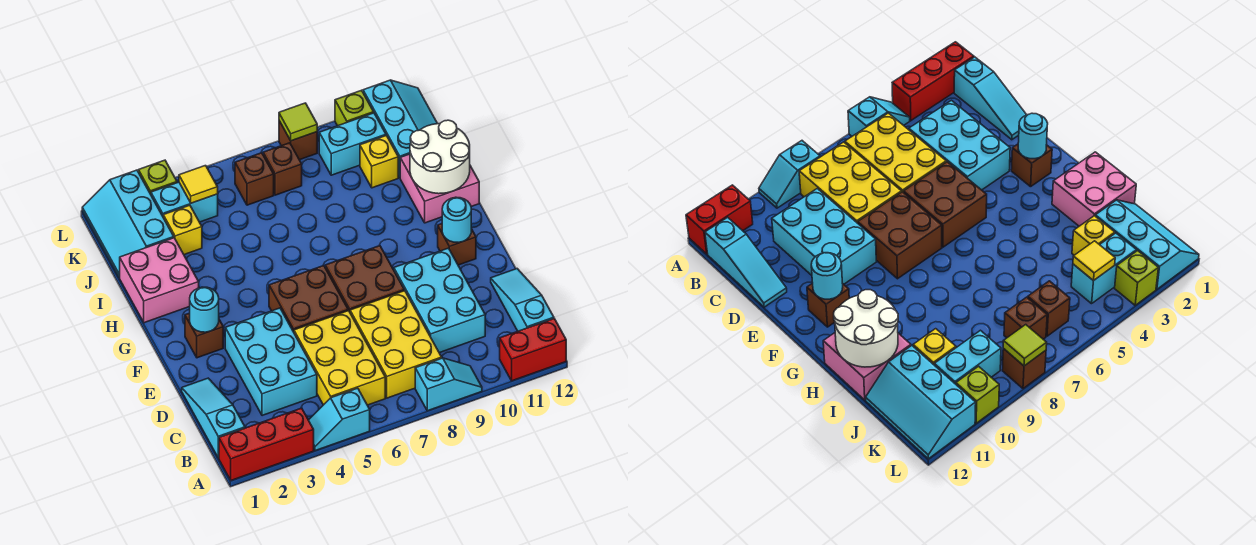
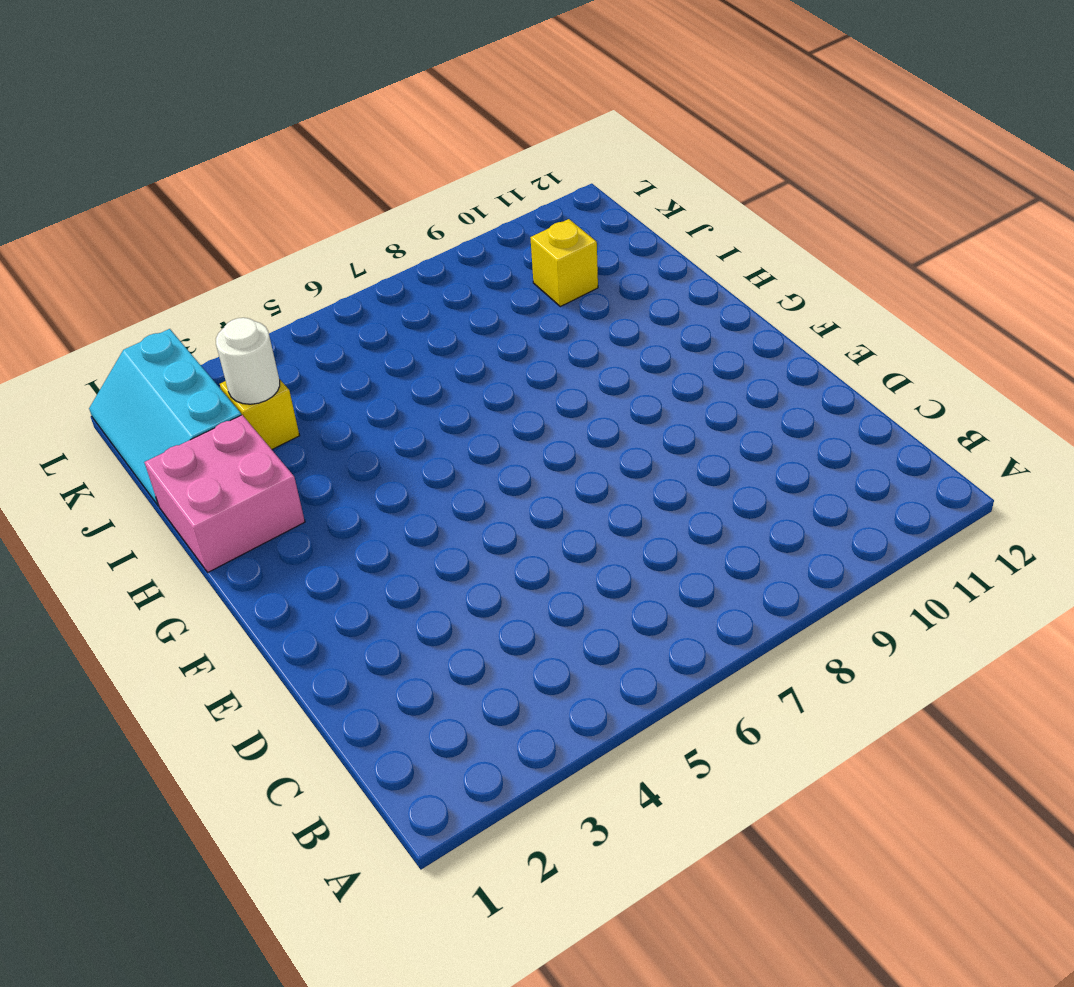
white 1x1 round brick [216,318,280,404] -> none
none -> red 1x3 brick [219,408,314,480]
none -> cyan 1x2 slope [309,388,370,451]
none -> cyan 1x2 slope [415,358,482,411]
none -> red 1x2 brick [500,319,566,381]

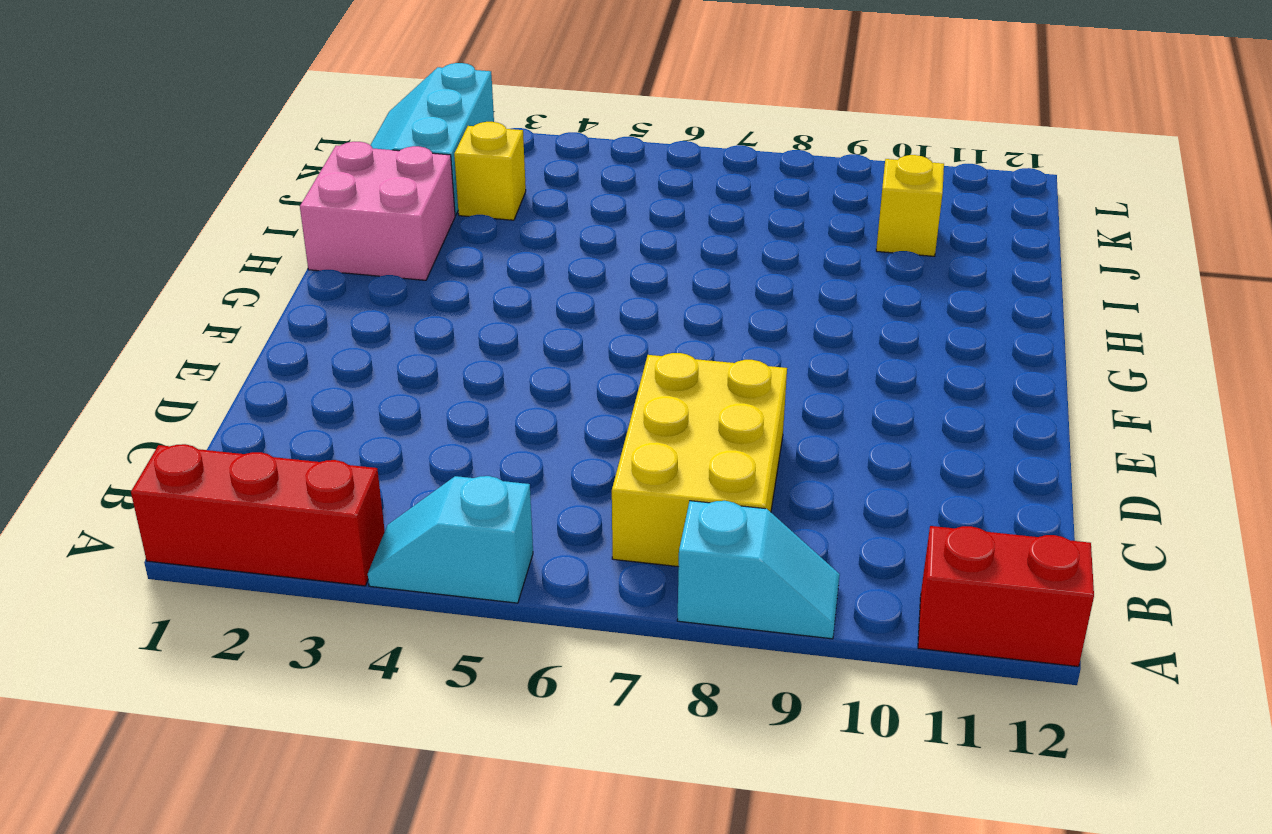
none -> cyan 1x3 slope [182,378,245,458]
none -> yellow 2x3 brick [294,311,385,405]
none -> cyan 1x3 slope [491,269,554,331]
none -> cyan 2x3 brick [225,308,317,416]

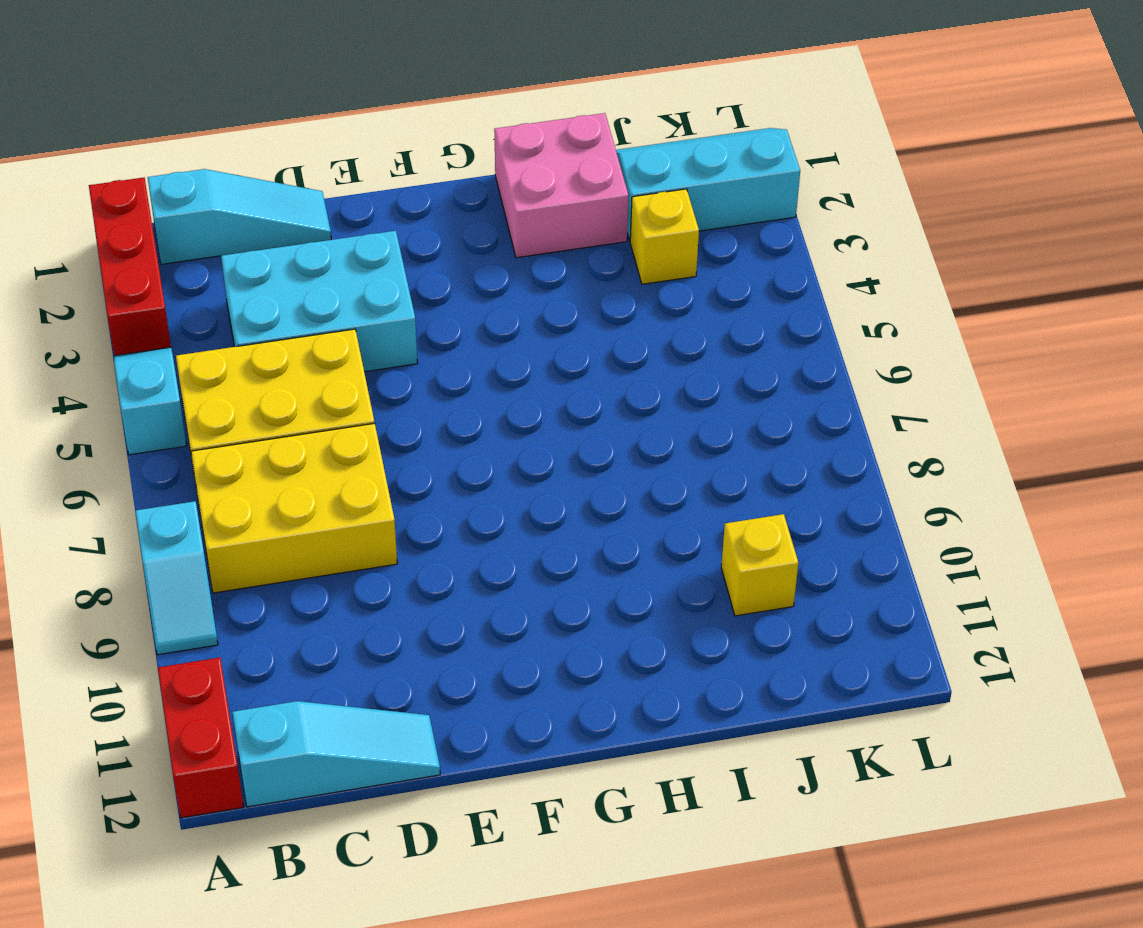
none -> cyan 2x3 brick [394,248,485,353]
none -> brown 2x2 brick [269,266,348,332]
none -> brown 2x2 brick [325,246,404,312]
none -> brown 1x1 brick [185,313,223,358]

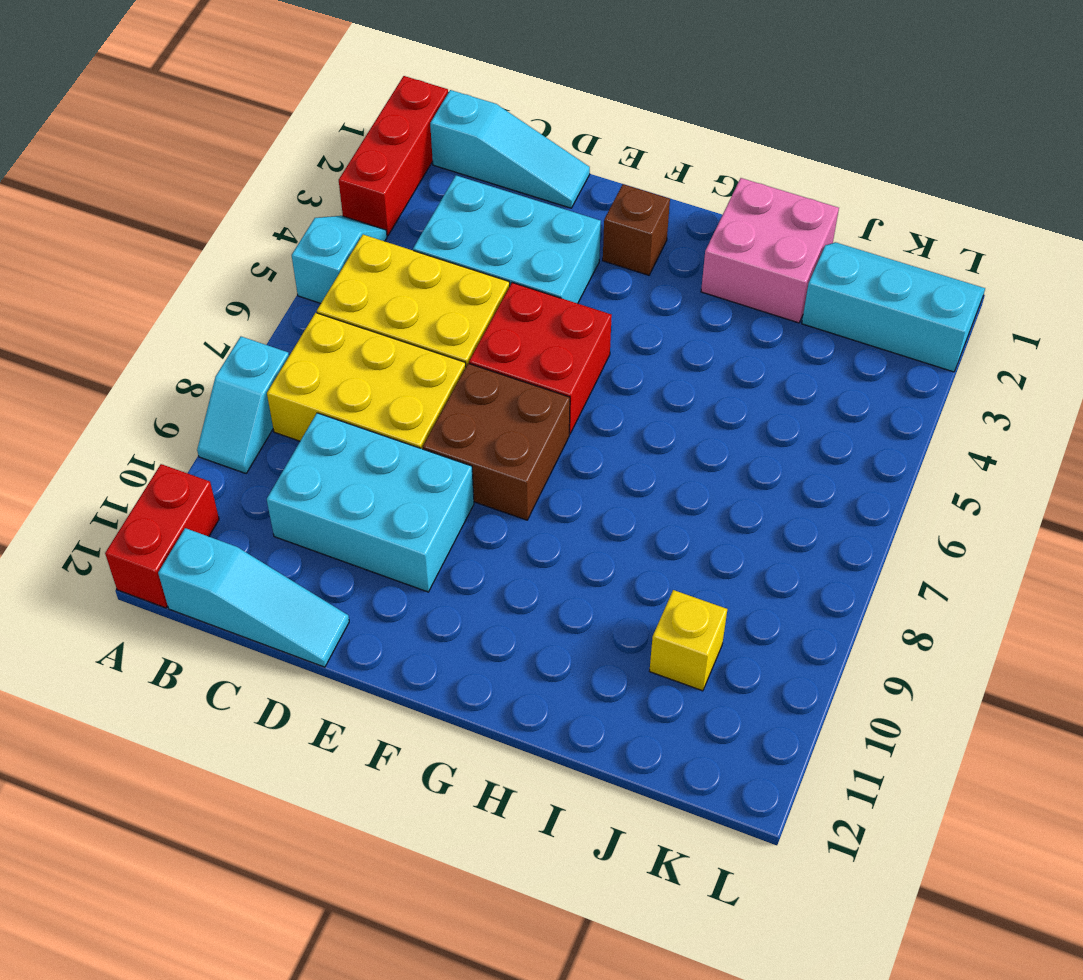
red 2x2 brick [469,283,612,434] -> brown 2x2 brick [269,266,348,332]
none -> brown 1x1 brick [438,224,476,265]
none -> pink 2x2 brick [400,154,479,223]
none -> yellow 1x1 brick [163,205,202,255]
none -> cyan 2x3 slope [363,80,437,177]

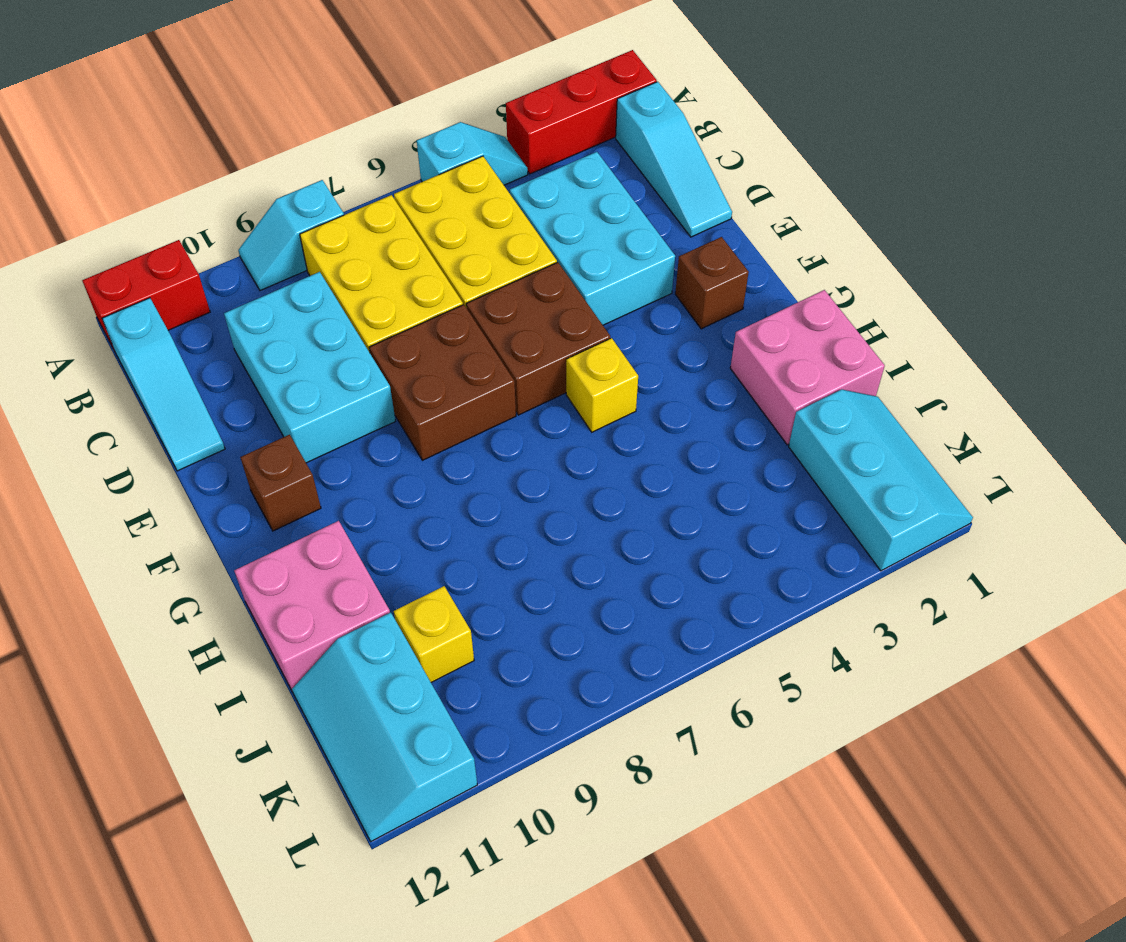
yellow 1x1 brick [566,338,638,432] -> yellow 1x1 brick moved to [163,205,202,255]
none -> cyan 1x2 brick [151,182,218,222]
none -> brown 1x1 brick [235,153,274,205]
none -> brown 1x1 brick [263,143,302,195]
none -> cyan 1x2 brick [319,113,386,175]

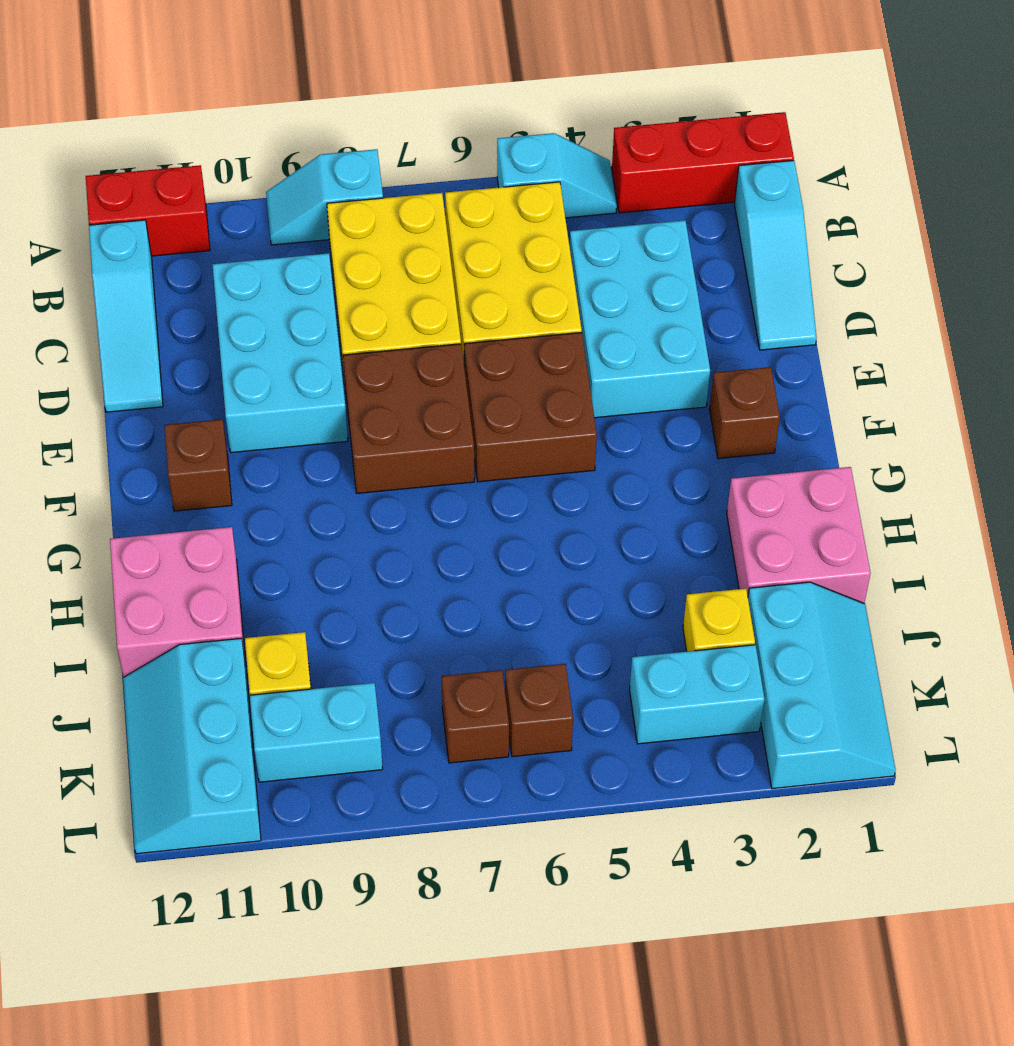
none -> lime 1x1 brick [138,160,177,194]
none -> brown 1x1 brick [279,121,317,160]
none -> lime 1x1 brick [335,90,374,126]
none -> cyan 1x1 round brick [190,287,219,332]

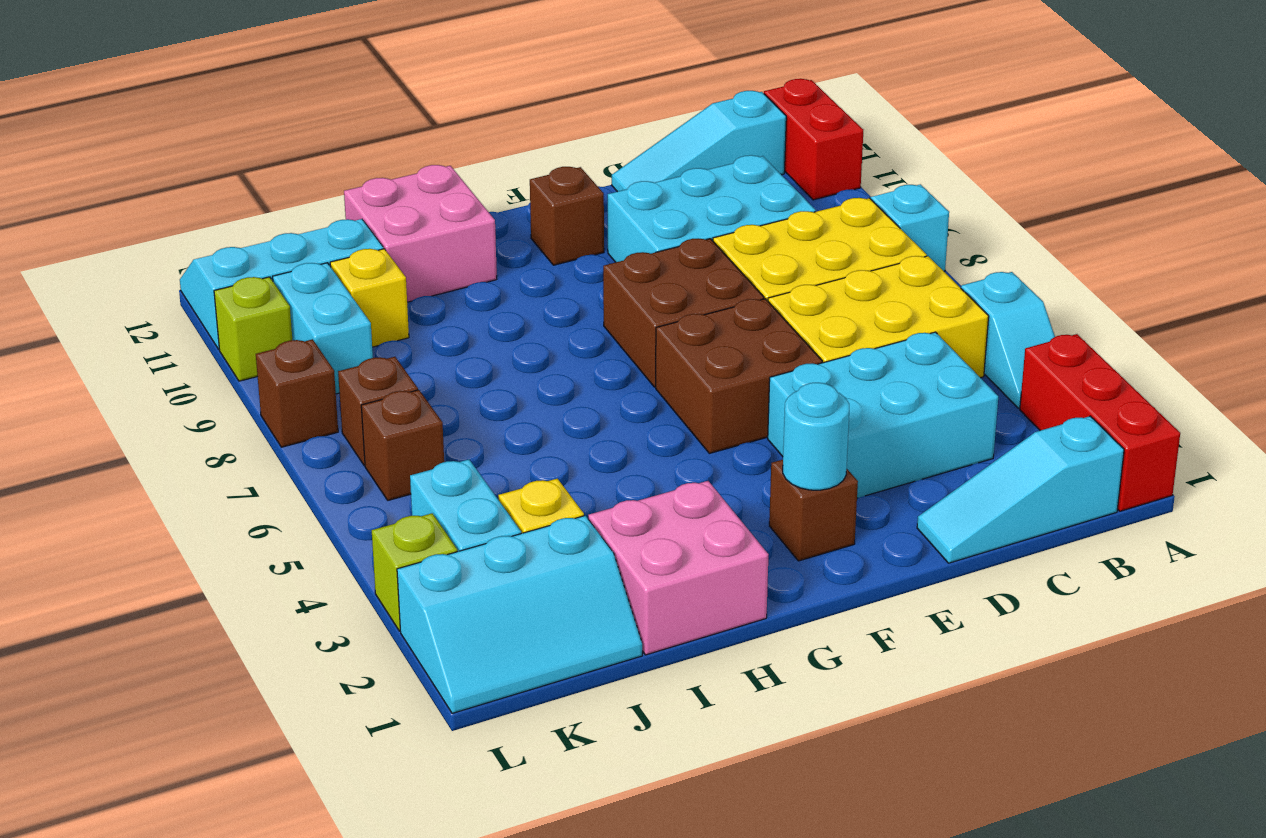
none -> cyan 1x1 round brick [442,197,471,242]
none -> white 2x2 round brick [410,120,470,194]
none -> yellow 1x1 tile [179,166,218,203]
none -> lime 1x1 tile [279,103,317,141]

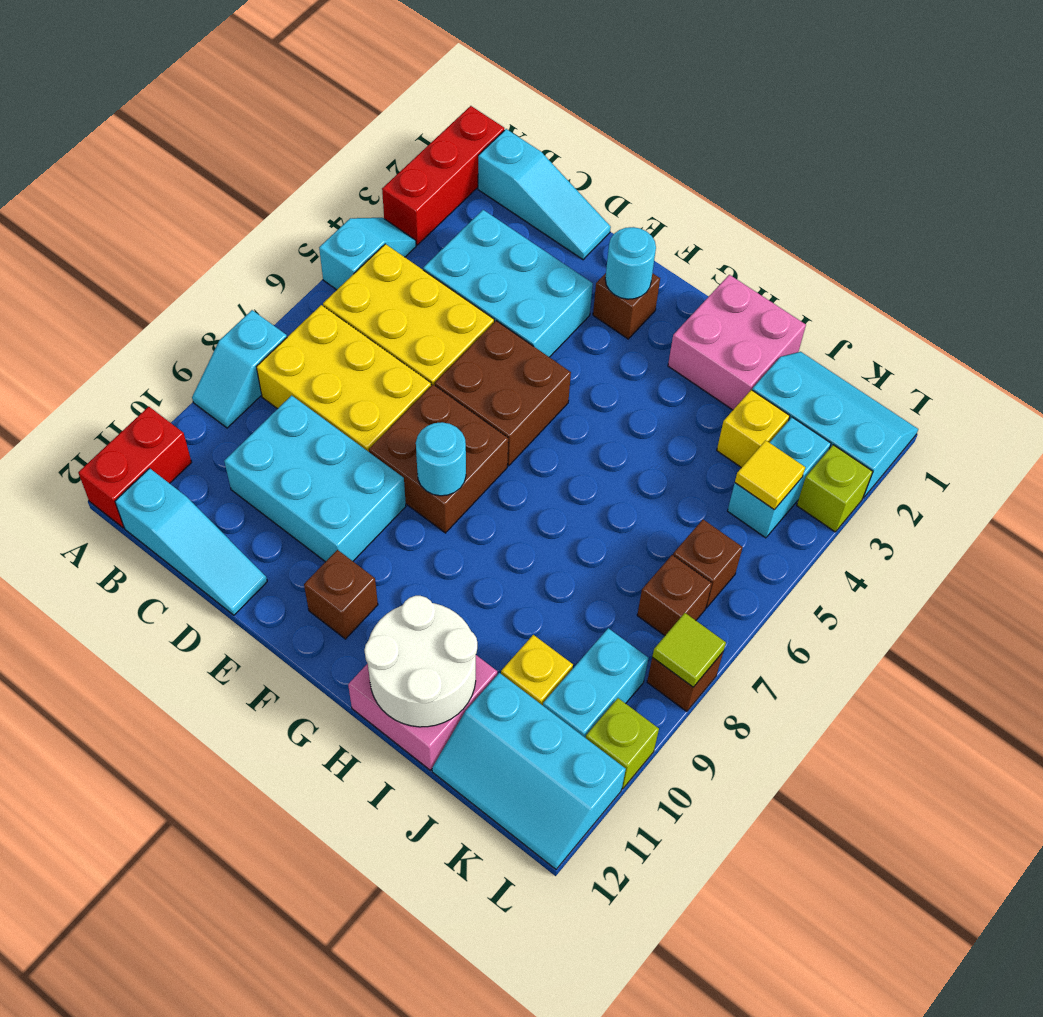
cyan 1x1 round brick [416,422,466,496] -> cyan 1x1 round brick moved to [442,197,471,242]

